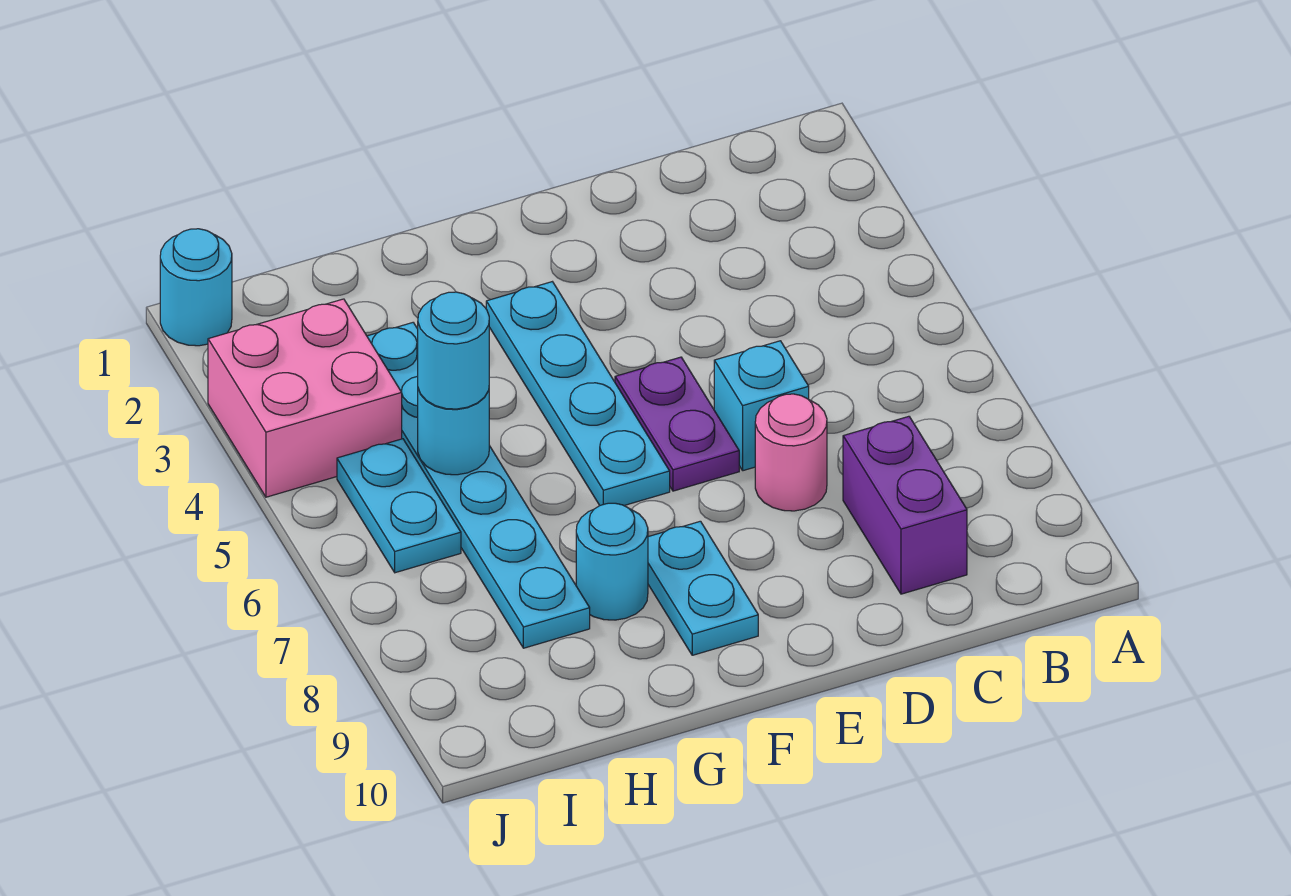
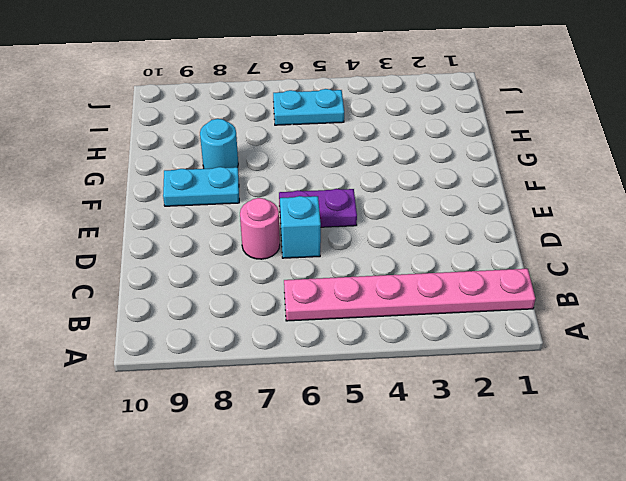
pink 1x6 plate [284,269,535,321] -> none
none -> purple 1x2 brick [843,416,967,594]
none -> cyan 1x4 plate [486,282,670,505]
none -> cyan 1x6 plate [367,323,590,648]

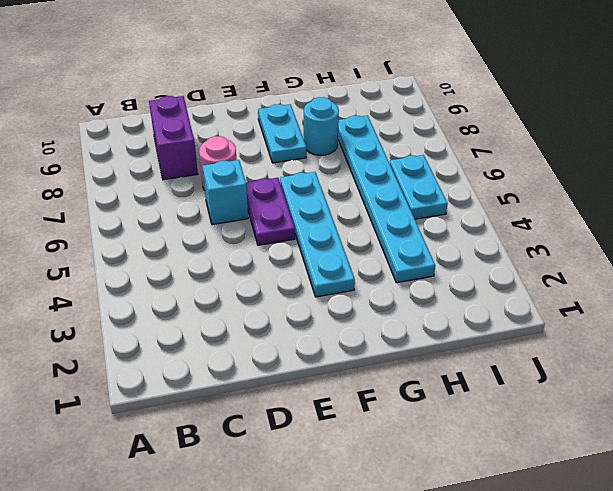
none -> pink 2x2 brick [208,299,402,497]
none -> cyan 1x1 round brick [160,229,232,346]
none -> cyan 1x1 round brick [418,389,489,475]

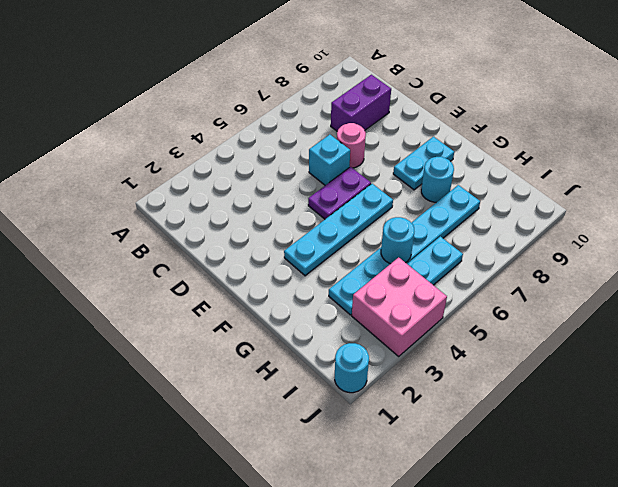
none -> cyan 1x1 round brick [418,292,489,409]

